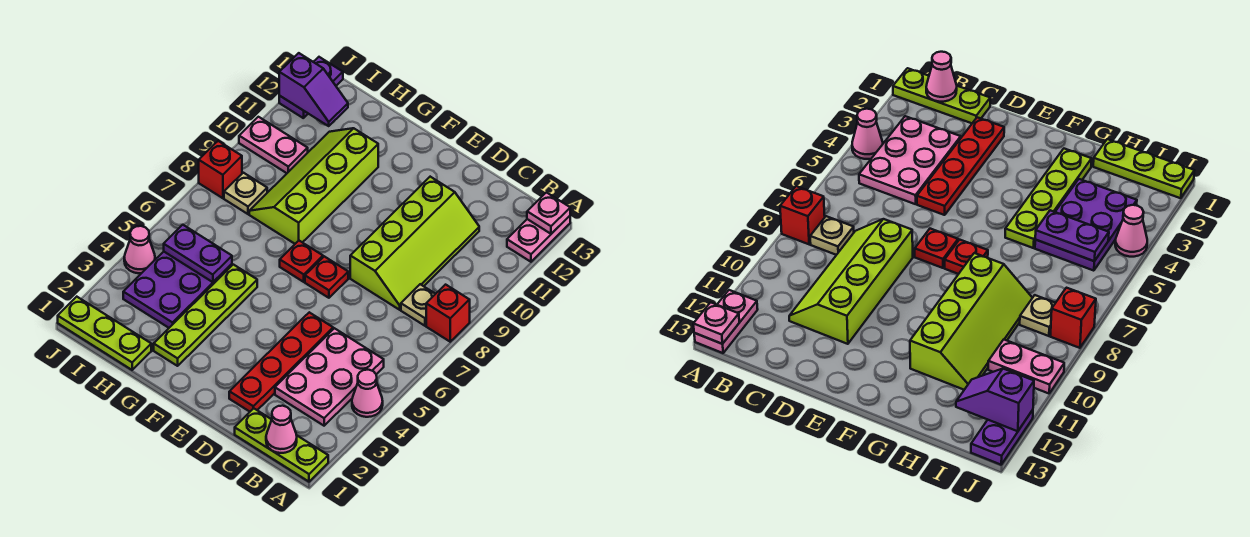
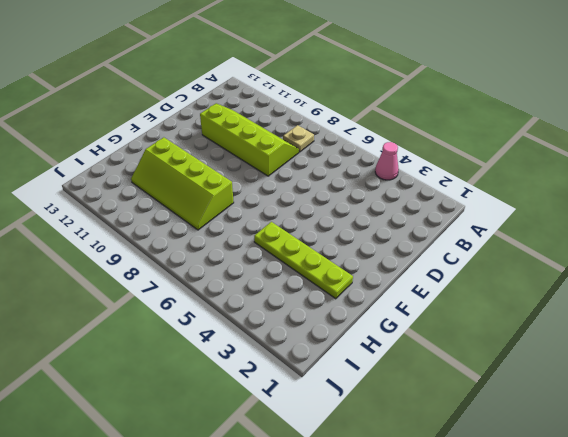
none -> lime 1x3 plate [235,408,328,482]
none -> red 1x1 brick [426,285,470,342]
none -> pink 1x2 plate [507,216,570,262]

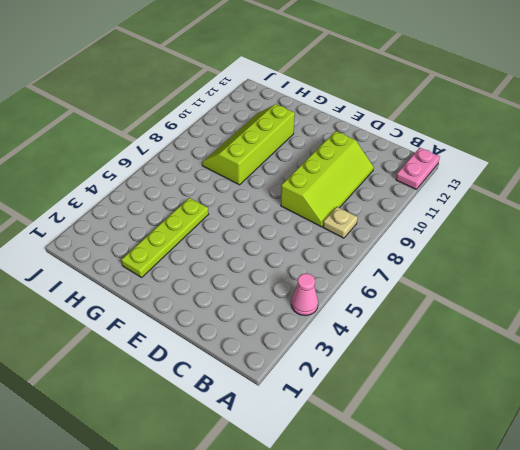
none -> lime 1x3 plate [235,408,328,482]
none -> red 1x1 brick [426,285,470,342]
none -> pink 2x3 plate [275,328,384,426]

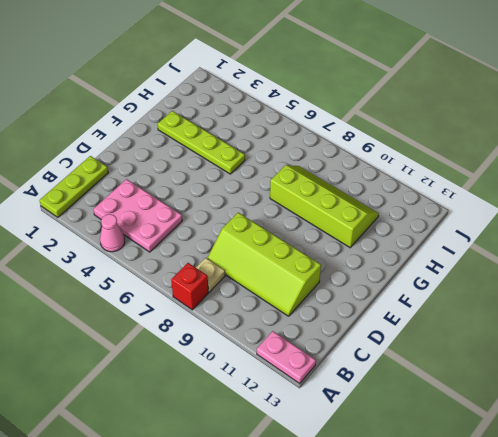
none -> red 1x4 plate [229,312,333,412]
none -> red 1x1 plate [305,256,348,298]
none -> red 1x1 plate [280,241,323,282]

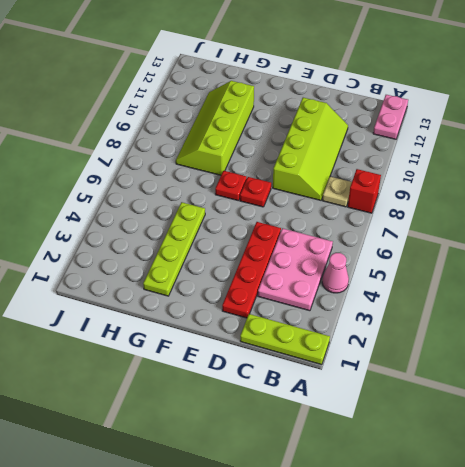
none -> lime 1x3 plate [58,297,151,370]
none -> purple 2x3 plate [123,252,232,328]
none -> tan 1x1 plate [224,173,267,214]

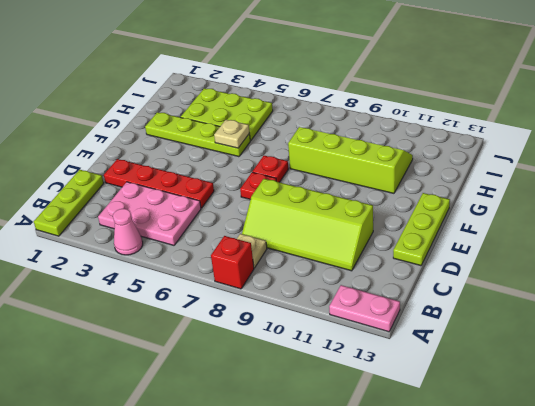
lime 1x3 plate [393,193,450,266] -> lime 1x3 plate moved to [58,297,151,370]
tan 1x1 plate [214,120,250,148] -> tan 1x1 plate moved to [224,173,267,214]
lime 2x3 plate [181,88,273,141] -> purple 2x3 plate [123,252,232,328]
none -> pink 1x2 plate [239,117,308,173]
none -> pink 1x1 cone [124,226,155,273]
none -> red 1x1 brick [199,141,242,198]

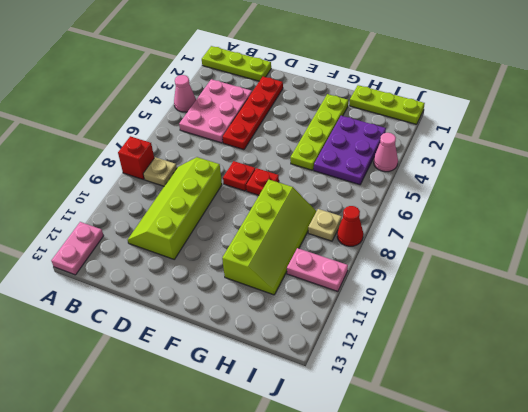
red 1x1 cone [337,206,363,246] -> red 1x1 brick [199,141,242,198]
none -> purple 1x2 plate [279,57,343,118]
none -> pink 1x1 plate [527,192,570,234]
none -> pink 1x1 cone [266,406,297,453]

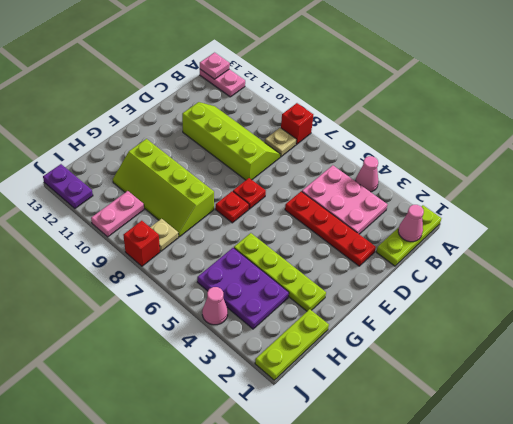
none -> purple 1x2 plate [164,225,232,282]
none -> purple 1x2 slope [279,53,348,126]

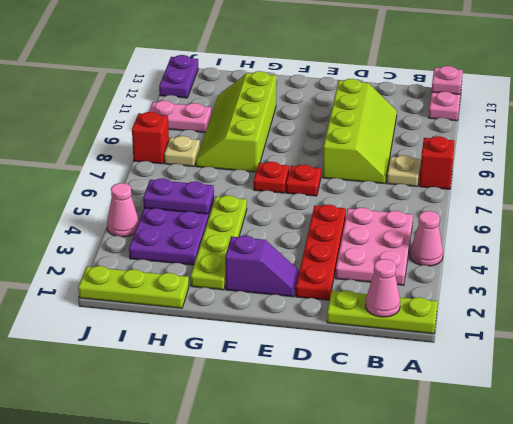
purple 1x2 slope [225,236,299,297] -> purple 1x2 slope moved to [279,53,348,126]

